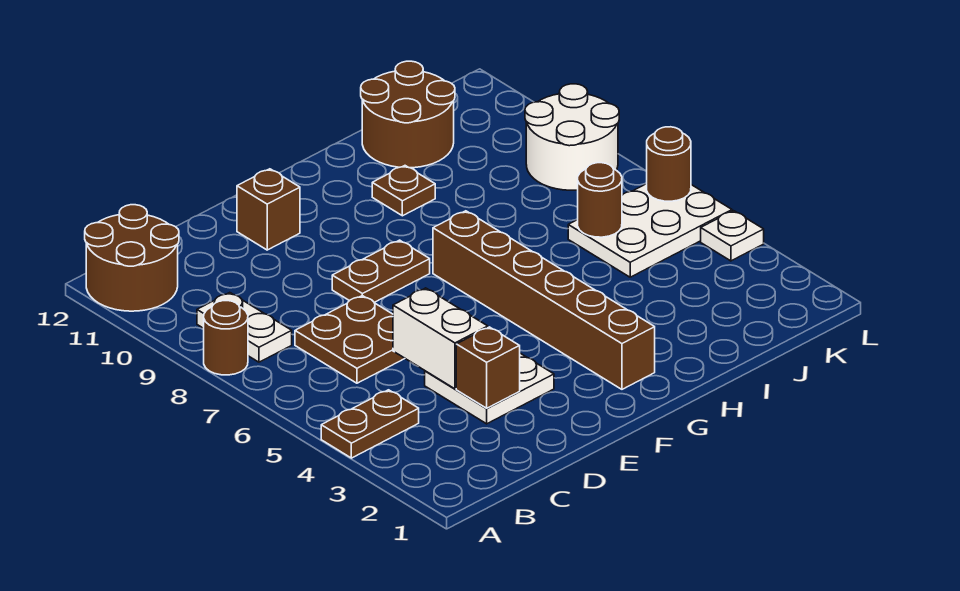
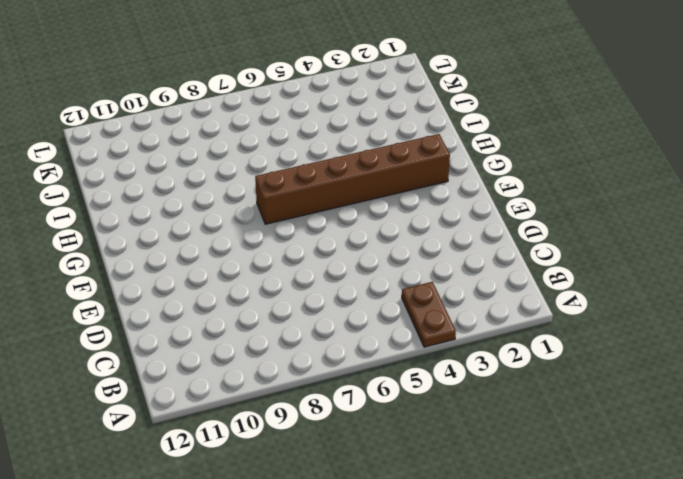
none -> brown 1x1 round brick [204,301,248,375]
none -> brown 2x2 round brick [85,205,179,311]
none -> white 1x2 plate [197,293,292,362]

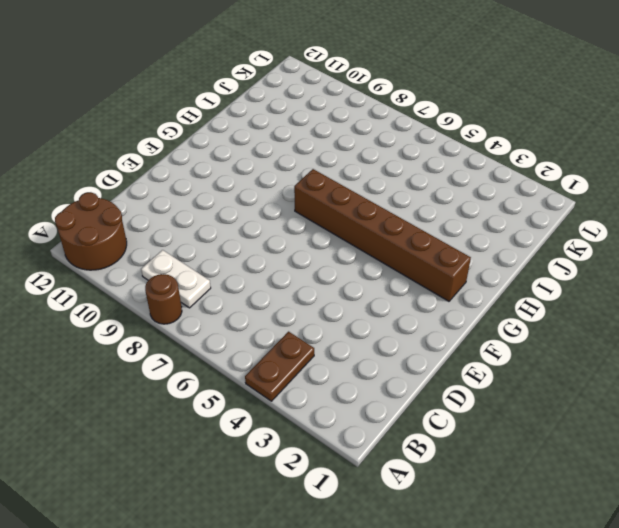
none -> brown 2x2 plate [295,296,405,383]
none -> white 2x2 plate [425,353,554,424]
none -> brown 1x2 plate [332,240,430,302]

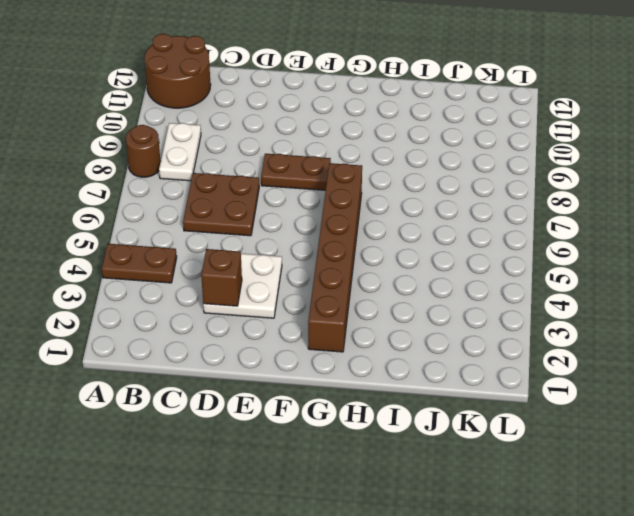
none -> brown 1x1 brick [237,169,300,250]
none -> brown 1x1 plate [372,166,435,216]
none -> brown 2x2 round brick [361,61,455,168]

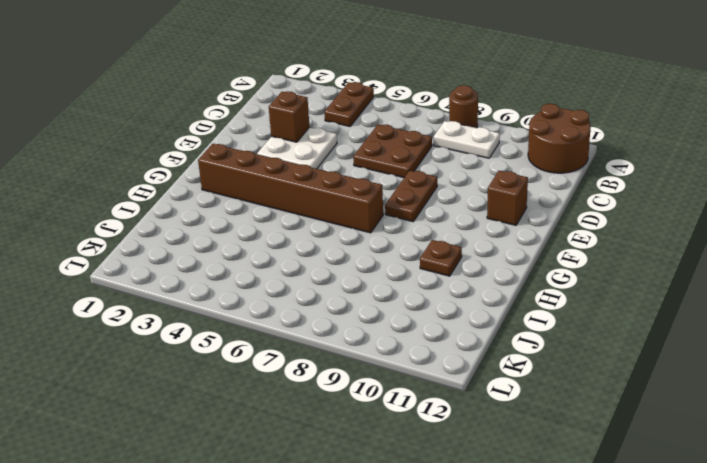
none -> brown 2x2 round brick [361,61,455,168]
none -> white 2x3 plate [568,184,732,277]
none -> white 2x2 round brick [525,84,619,190]

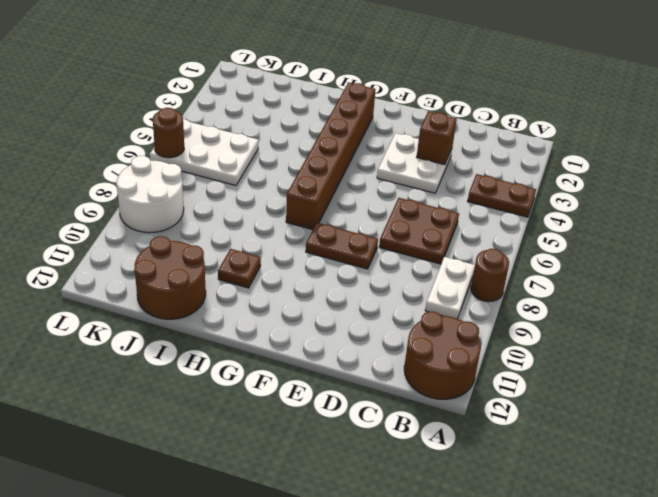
none -> brown 1x1 brick [237,169,300,250]
none -> white 1x1 plate [701,211,764,261]
none -> white 1x2 brick [393,288,488,389]

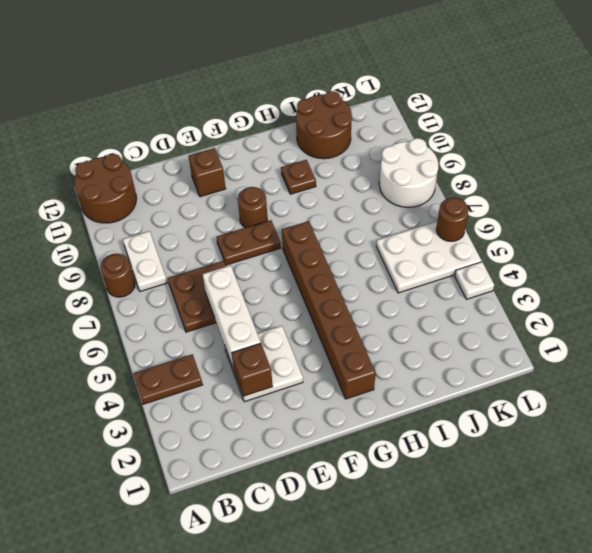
white 1x3 brick [203,265,261,369] -> white 1x2 brick [393,288,488,389]
brown 1x1 round brick [238,187,267,228] -> brown 1x1 round brick moved to [578,163,622,237]

